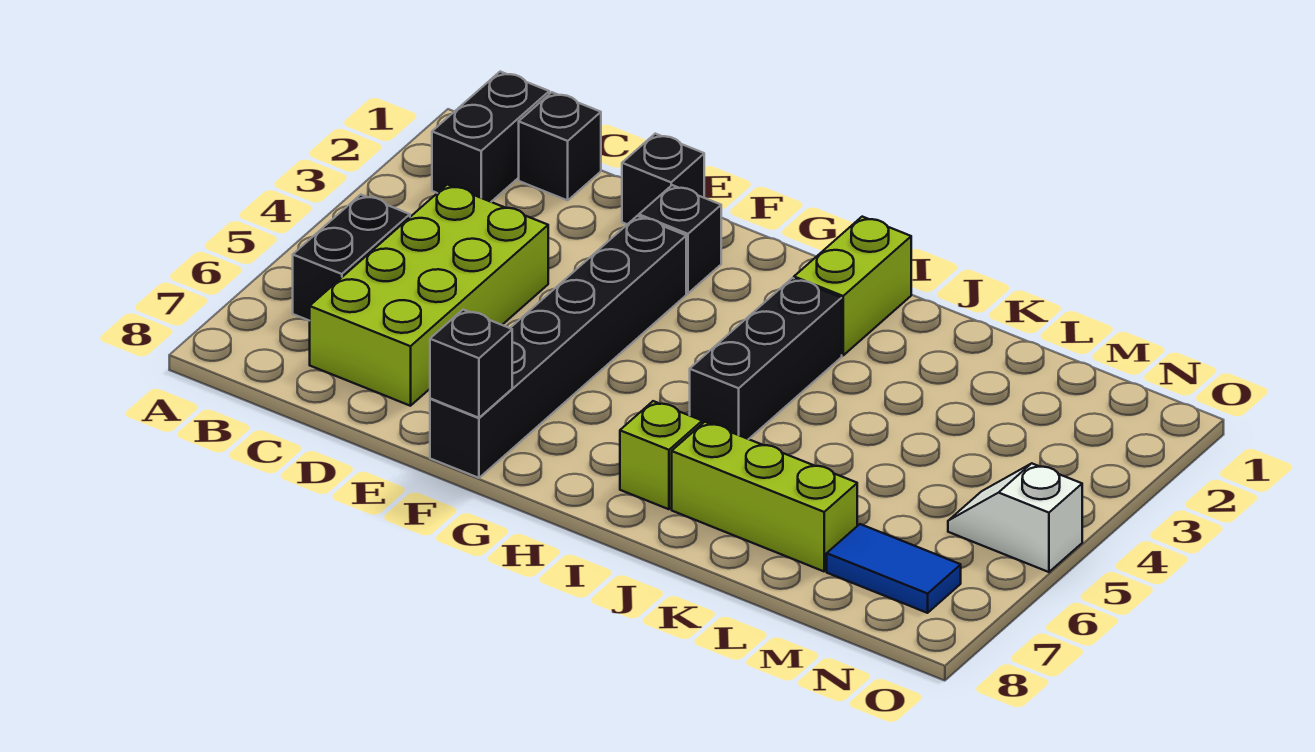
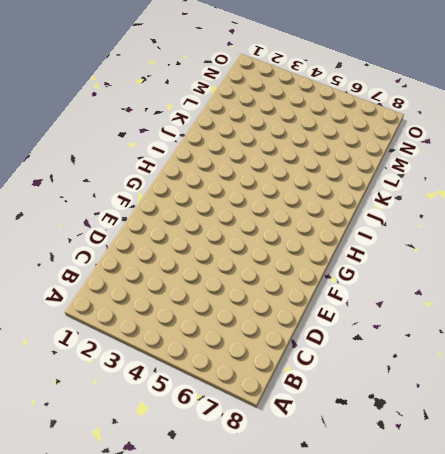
none -> black 1x2 brick [432,72,549,202]
none -> black 1x2 brick [293,195,410,321]
none -> black 1x1 brick [519,92,601,200]

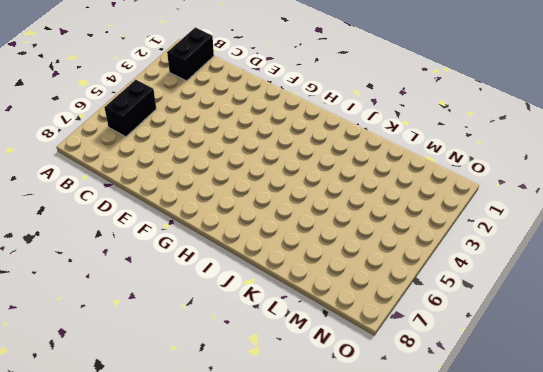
none -> black 1x1 brick [519,92,601,200]
none -> lime 2x4 brick [310,184,548,406]
none -> black 1x1 brick [622,134,704,224]

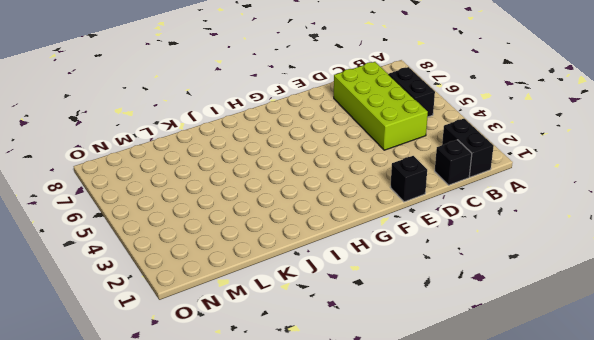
none -> black 1x1 brick [639,185,721,293]
none -> black 1x6 brick [430,216,686,478]
none -> lime 1x2 brick [794,217,911,355]

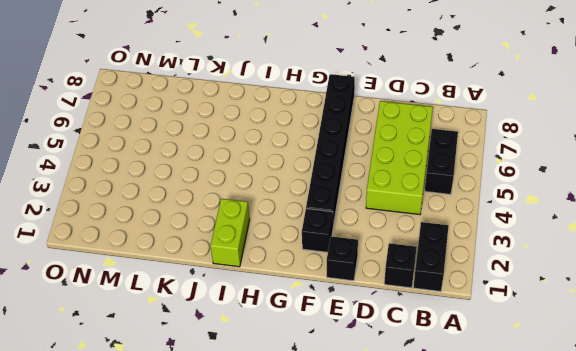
none -> black 1x3 brick [690,278,842,439]
none -> lime 1x1 brick [620,401,702,509]
none -> lime 1x3 brick [672,422,857,571]

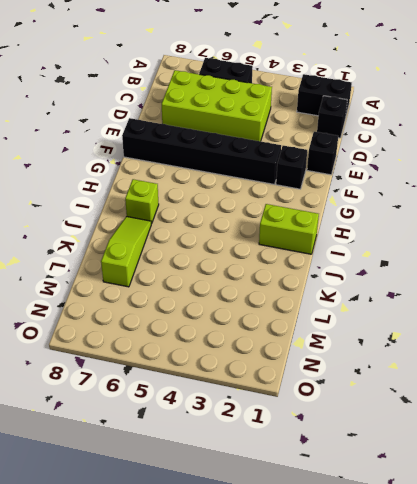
lime 1x3 slope [101,216,151,287] -> lime 1x3 brick [672,422,857,571]
none -> black 1x3 brick [690,278,842,439]
none -> blue 1x2 tile [827,524,961,613]
none -> white 1x2 slope [948,463,1082,572]

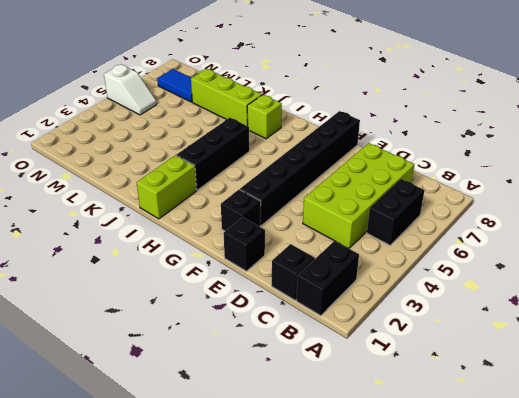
none -> black 1x1 brick [430,310,512,418]

